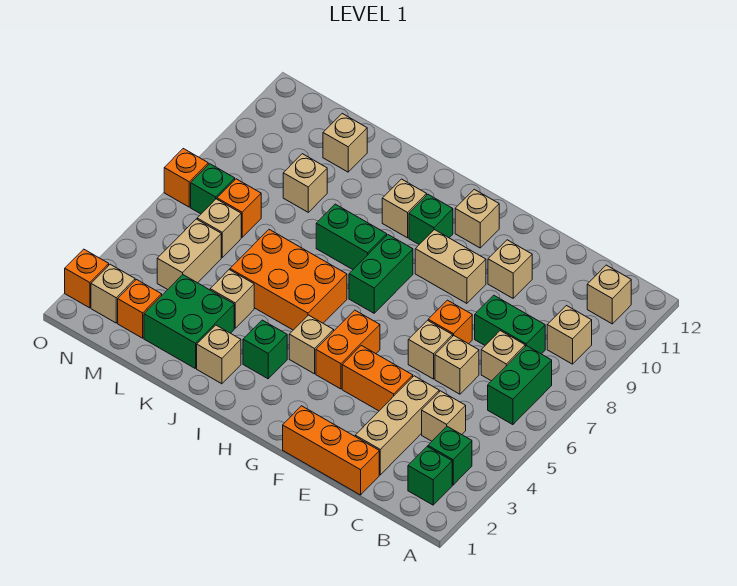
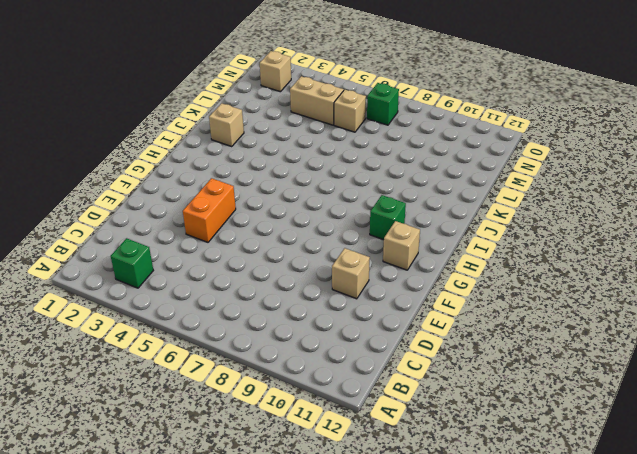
none -> green 1x1 brick [408,447,452,505]
none -> green 1x2 brick [488,346,552,425]
none -> tan 1x1 brick [547,306,592,364]
none -> tan 1x1 brick [587,265,631,324]

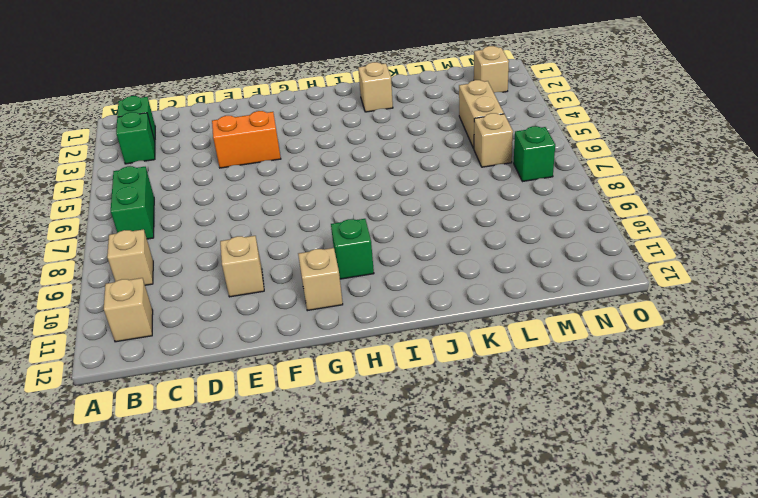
none -> tan 1x1 brick [422,391,466,441]
none -> tan 1x1 brick [481,331,525,381]
none -> green 1x2 brick [475,295,545,354]
none -> orange 1x3 brick [283,406,379,495]

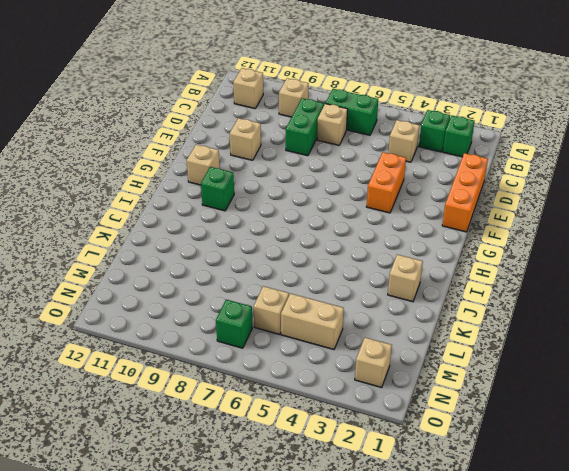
none -> tan 1x3 brick [355,376,439,475]
none -> tan 1x1 brick [435,336,479,394]
none -> tan 1x1 brick [408,320,453,379]
none -> orange 1x1 brick [428,300,472,344]

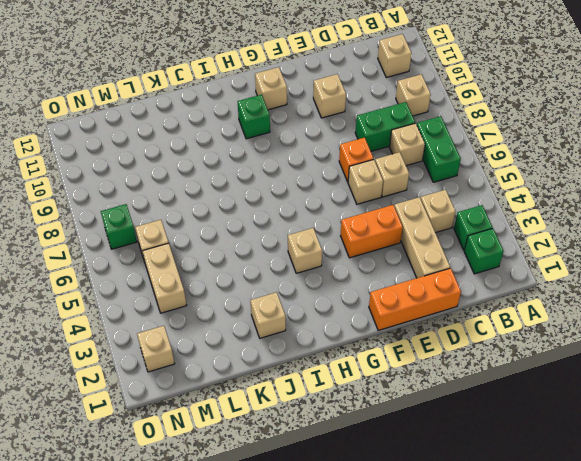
none -> tan 1x2 brick [415,230,486,303]
none -> orange 1x2 brick [316,310,380,389]
none -> green 1x2 brick [349,235,413,313]
none -> green 1x1 brick [243,320,287,379]

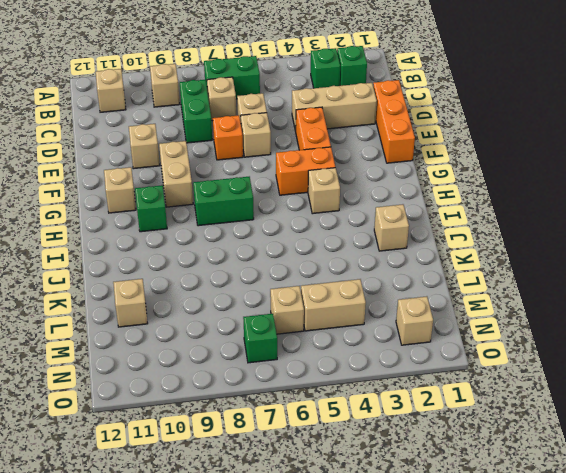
none -> tan 1x1 brick [422,391,466,441]
none -> green 1x1 brick [243,320,287,379]
none -> orange 2x3 brick [230,230,347,330]
none -> green 1x2 brick [316,204,387,270]

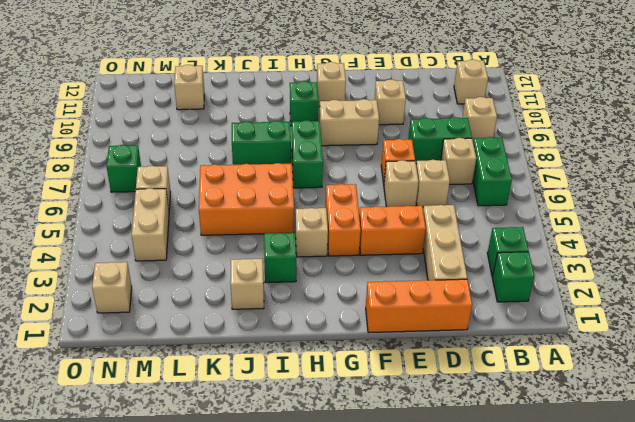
none -> tan 1x1 brick [422,391,466,441]
none -> tan 1x1 brick [382,179,427,238]
none -> green 2x2 brick [144,275,234,369]
none -> tan 1x1 brick [210,270,254,328]

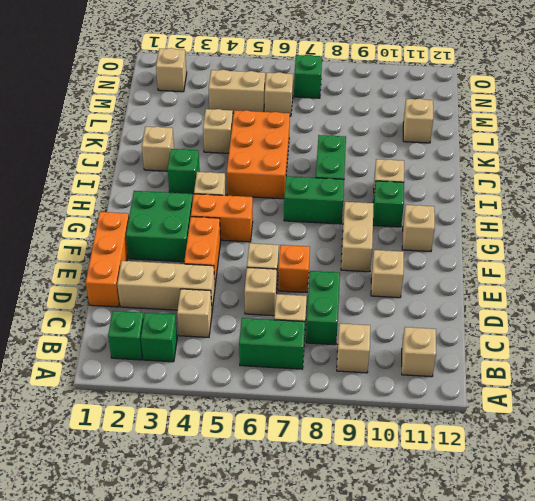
green 2x2 brick [126,191,193,262] -> green 2x2 brick moved to [144,275,234,369]
none -> tan 1x1 brick [283,154,327,212]
none -> orange 1x1 brick [118,280,162,338]
none -> orange 1x1 brick [217,179,261,237]
none -> orange 1x1 brick [65,249,109,308]

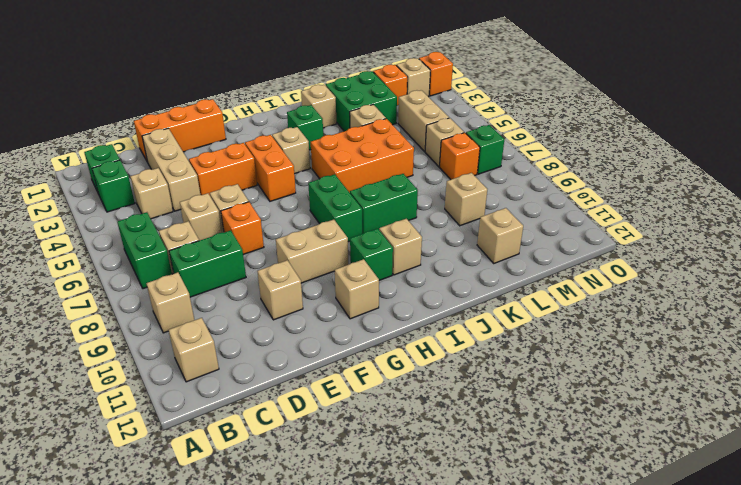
none -> orange 1x1 brick [164,149,208,207]

